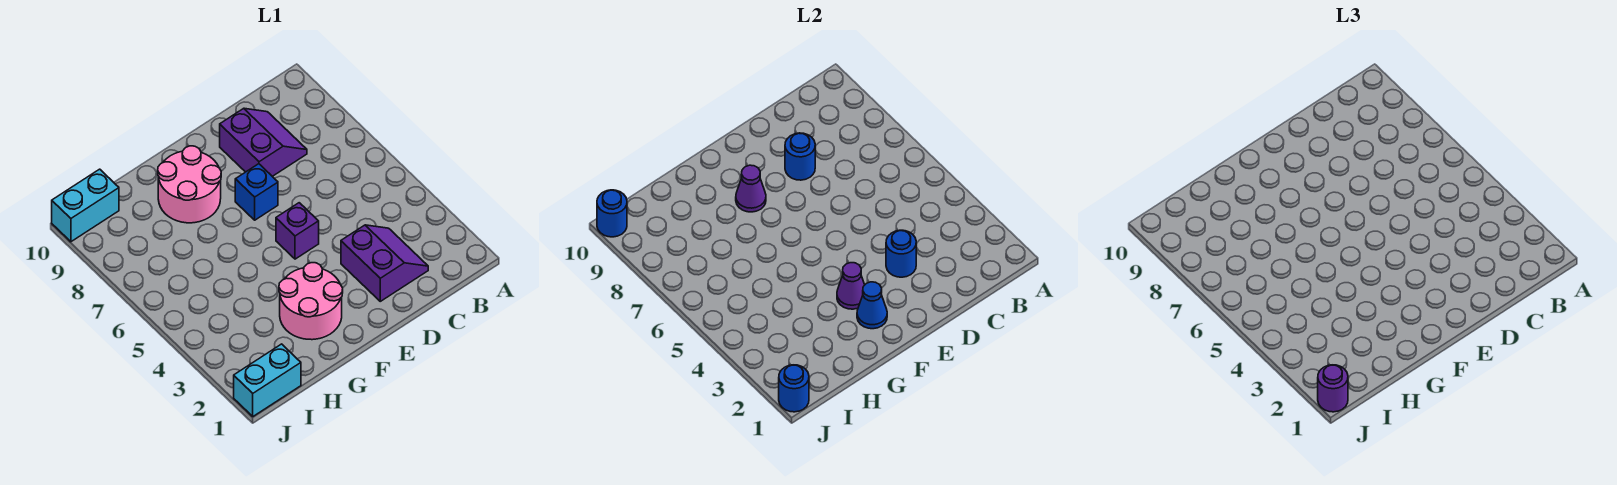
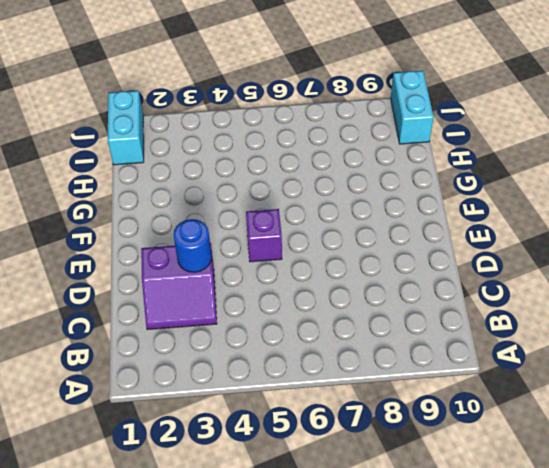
none -> purple 2x2 slope [220,108,307,176]
none -> blue 1x1 brick [235,164,278,220]
none -> pink 2x2 round brick [279,263,343,340]

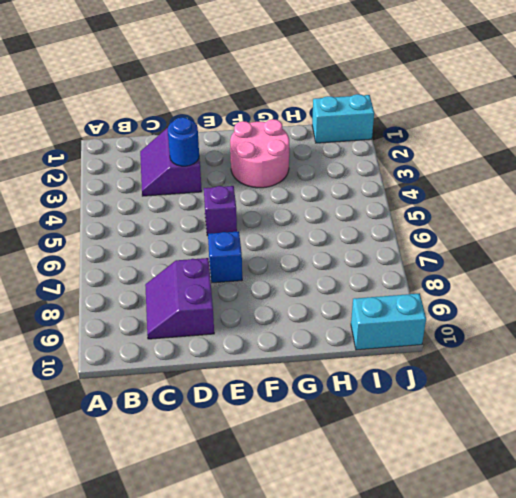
none -> pink 2x2 round brick [158,146,221,223]
none -> blue 1x1 round brick [785,133,815,180]
none -> blue 1x1 cone [857,282,887,329]

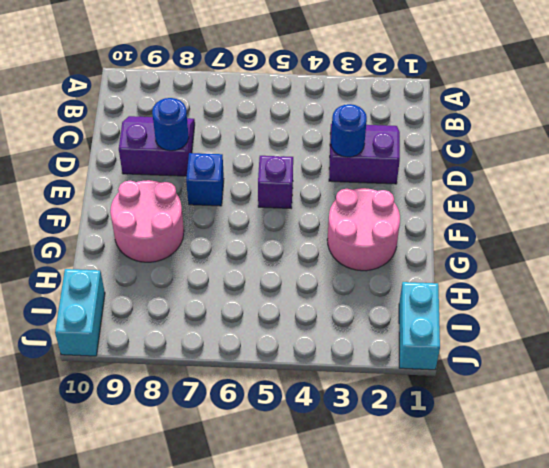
none -> blue 1x1 cone [857,282,887,329]
none -> purple 1x1 cone [837,263,865,309]
none -> purple 1x1 cone [736,165,766,212]

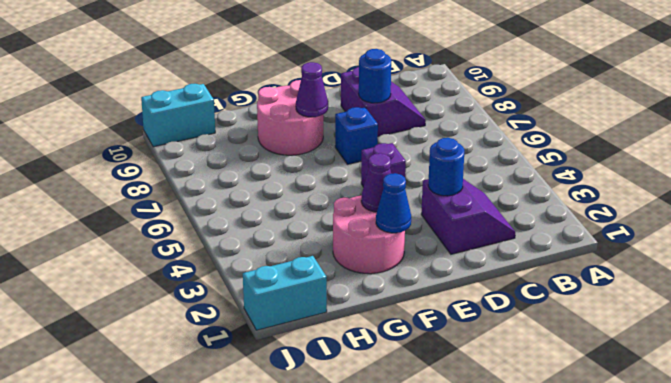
none -> blue 1x1 round brick [779,365,809,412]
none -> blue 1x1 round brick [597,190,627,237]
none -> purple 1x1 round brick [1318,365,1348,412]

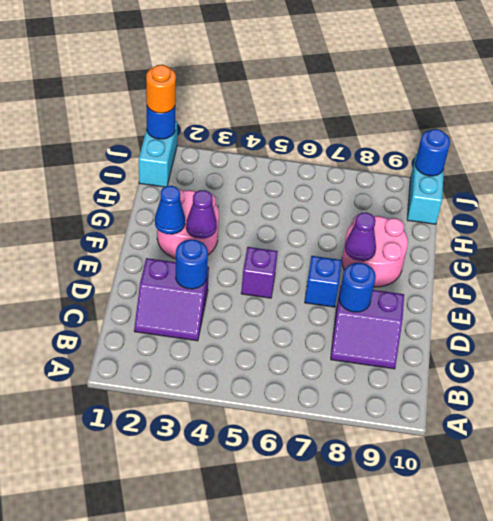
orange 1x1 round brick [146,65,176,113] -> purple 1x1 round brick [1318,365,1348,412]

